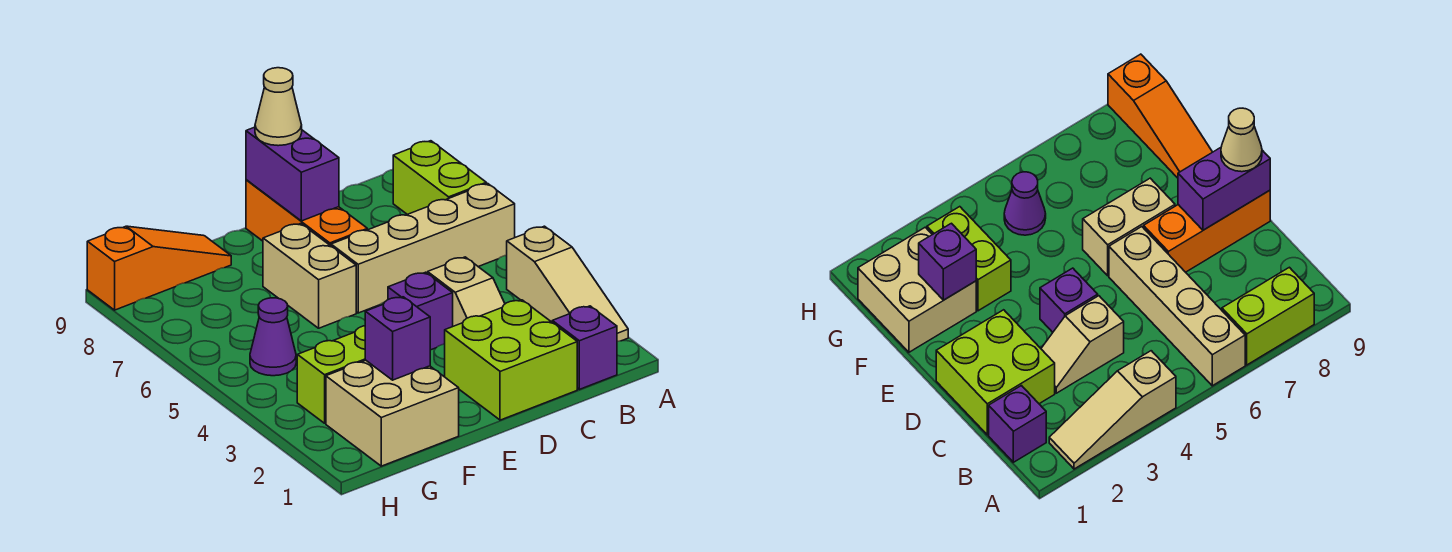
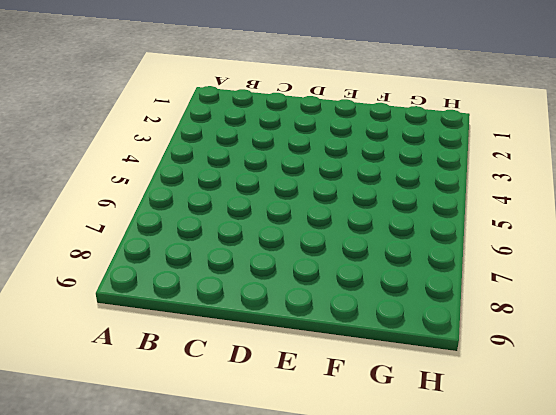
none -> tan 1x3 slope [507,226,628,342]
none -> tan 1x4 brick [331,183,515,313]
none -> lime 1x2 brick [393,141,486,214]

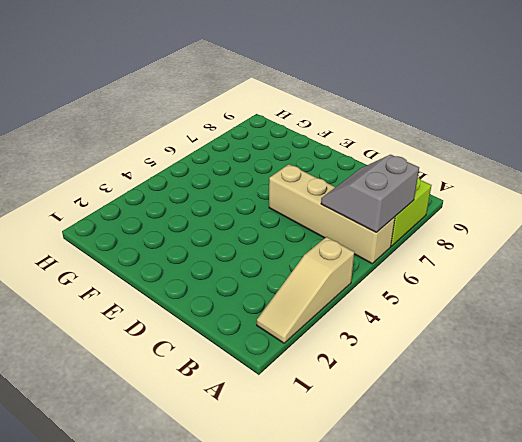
grey 2x2 slope [321,155,419,232] -> none
none -> purple 1x1 brick [552,306,617,389]
none -> lime 2x2 brick [445,300,577,420]
none -> tan 1x2 slope [428,257,505,326]

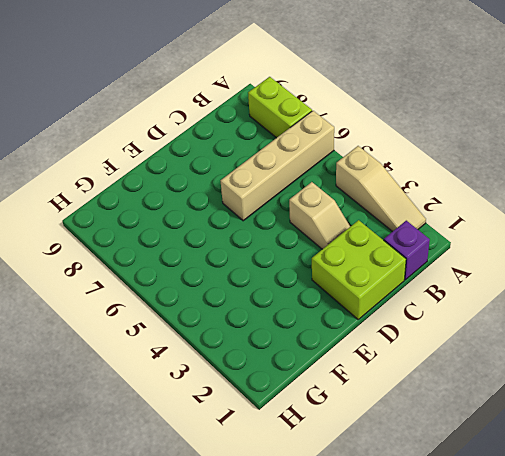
none -> purple 1x1 brick [388,272,453,350]
none -> orange 1x3 brick [246,180,367,246]
none -> tan 1x2 brick [263,224,356,328]

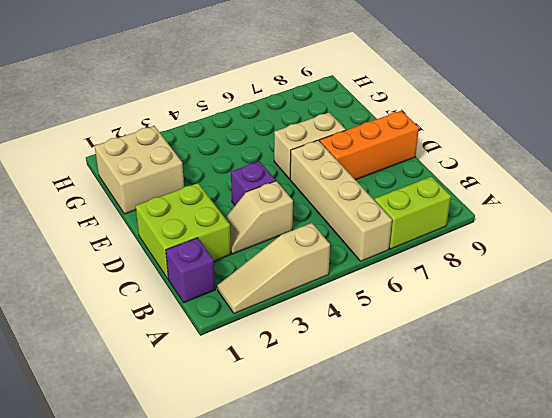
none -> lime 1x2 brick [297,326,365,423]
none -> orange 1x3 slope [87,226,231,310]
none -> purple 1x1 cone [250,298,296,376]

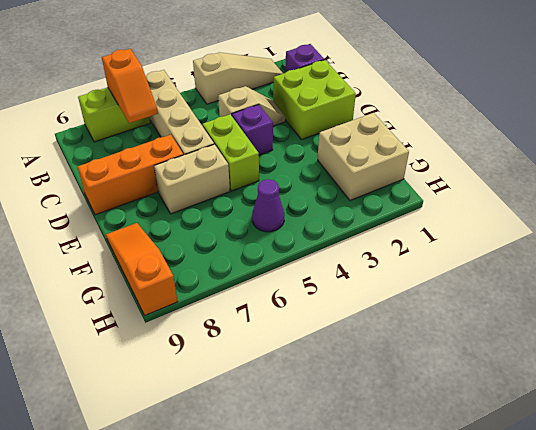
orange 1x2 slope [102,49,158,123] -> none
lime 1x2 brick [203,114,259,191] -> lime 1x2 brick moved to [297,326,365,423]
none -> purple 1x2 brick [246,127,339,221]
none -> purple 1x1 brick [365,297,430,380]
none -> tan 1x1 cone [255,68,302,146]

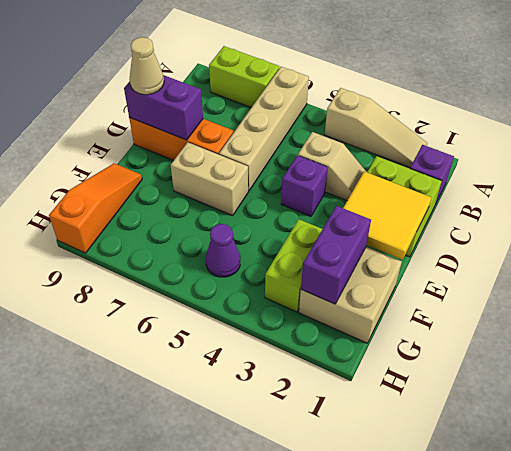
yellow 2x2 tile [343,172,431,260] -> none
purple 1x2 brick [301,206,371,304] -> purple 1x1 brick [365,297,430,380]

